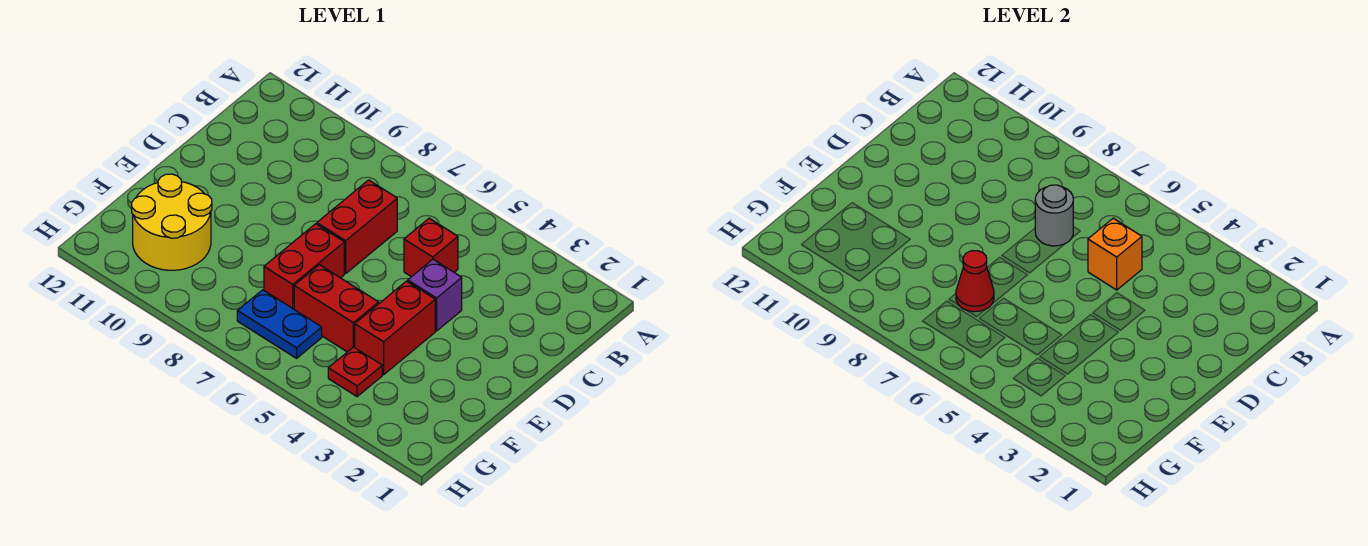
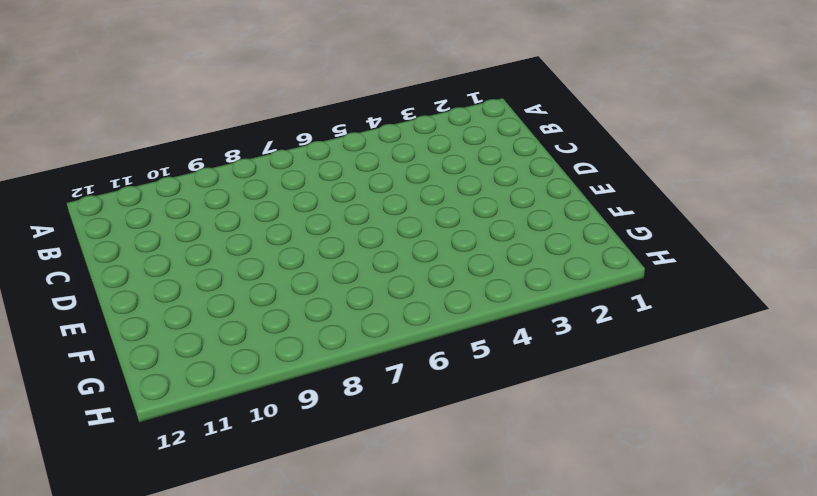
none -> red 1x1 brick [404,218,458,277]
none -> red 1x2 brick [317,180,397,274]
none -> purple 1x1 brick [408,259,462,331]

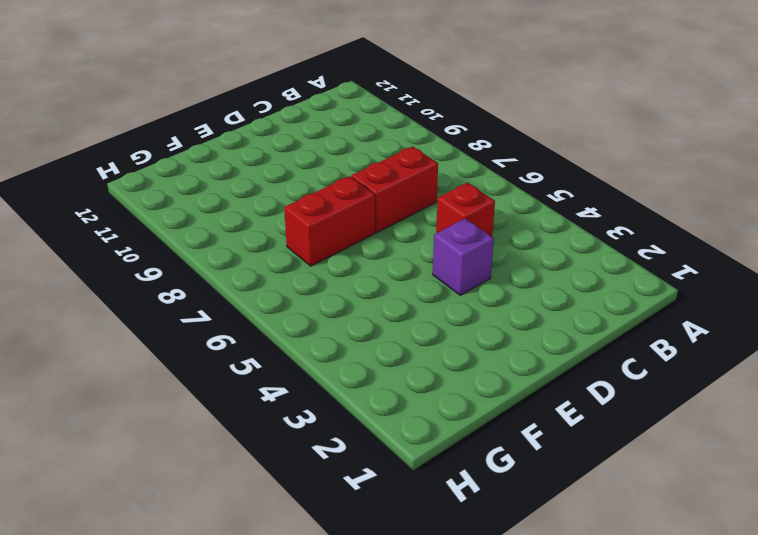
none -> red 1x2 brick [355,281,435,375]
none -> red 1x2 brick [294,265,379,352]
none -> yellow 2x2 round brick [132,174,212,270]

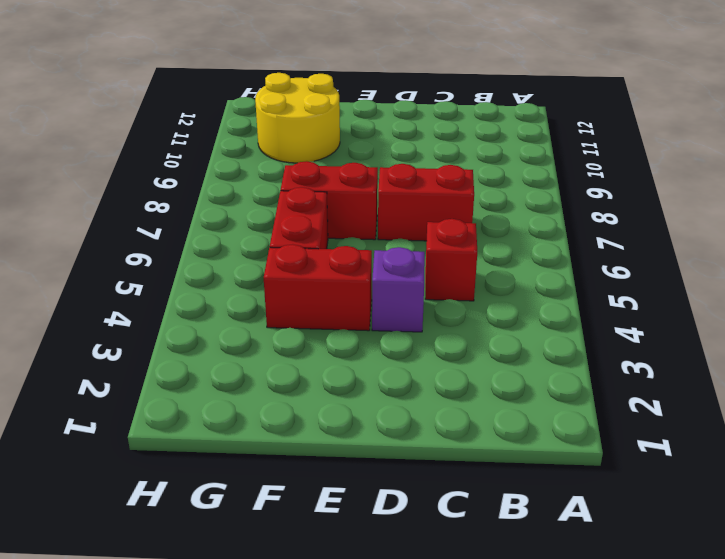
none -> red 1x1 plate [328,347,382,397]
none -> blue 1x2 plate [237,290,322,358]
none -> orange 1x1 brick [1088,218,1142,290]

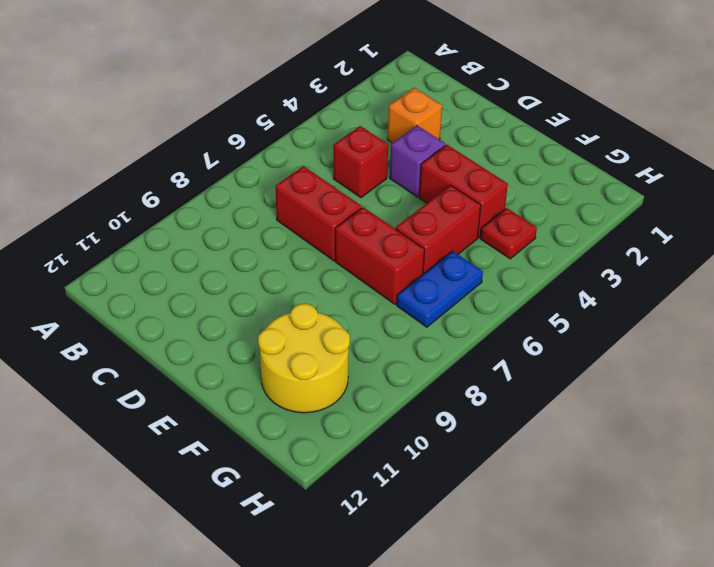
orange 1x1 brick [388,88,442,143] -> orange 1x1 brick moved to [1088,218,1142,290]
none -> grey 1x1 round brick [1035,185,1073,246]
none -> red 1x1 cone [956,251,994,312]

